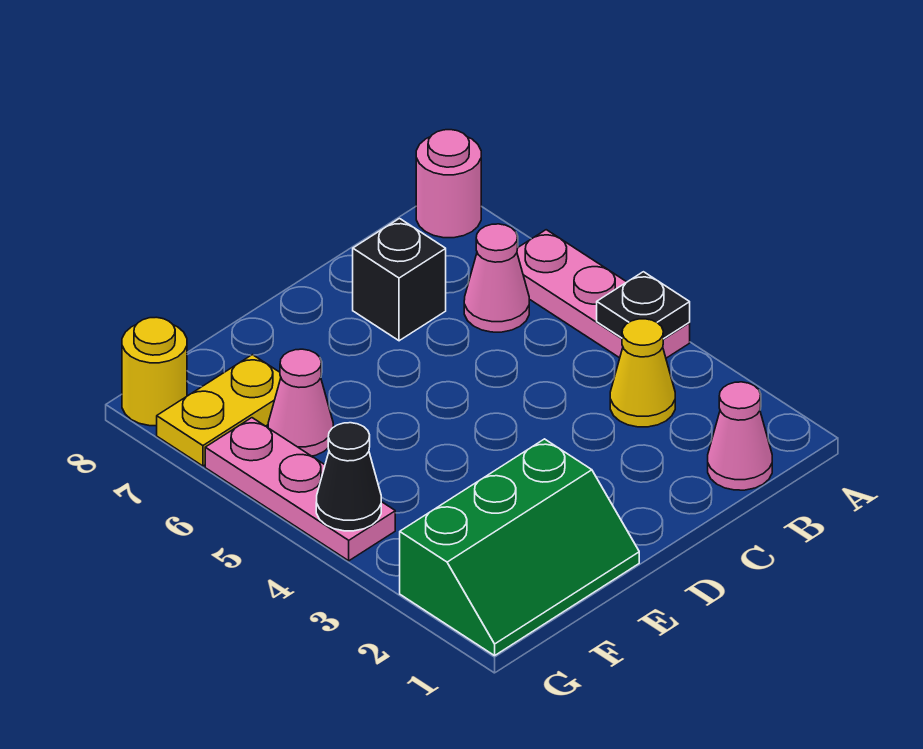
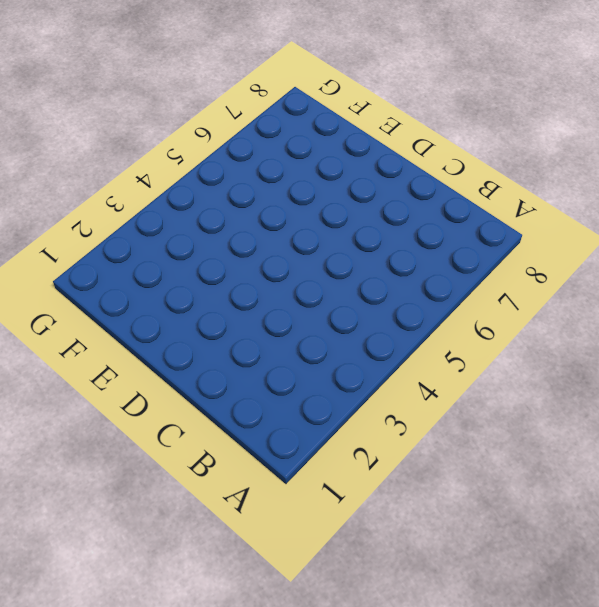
none -> pink 1x3 plate [517,230,690,358]
none -> pink 1x1 round brick [416,130,481,238]
none -> pink 1x1 cone [708,382,772,490]

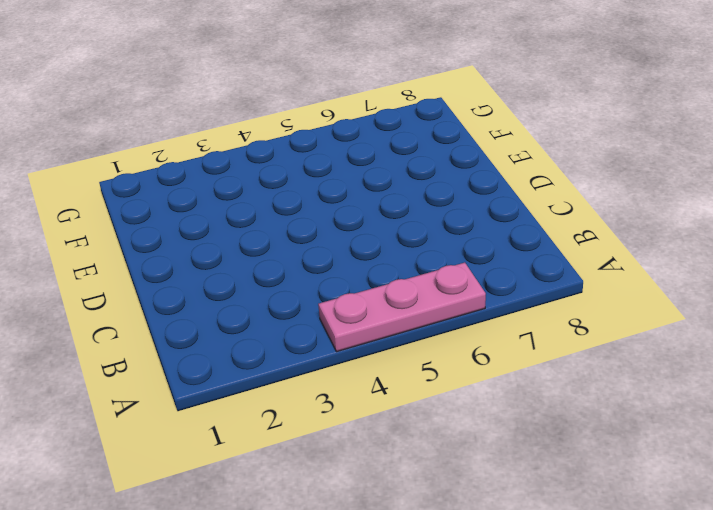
none -> pink 1x1 round brick [416,130,481,238]
none -> pink 1x1 cone [708,382,772,490]
none -> yellow 1x1 cone [610,319,675,427]

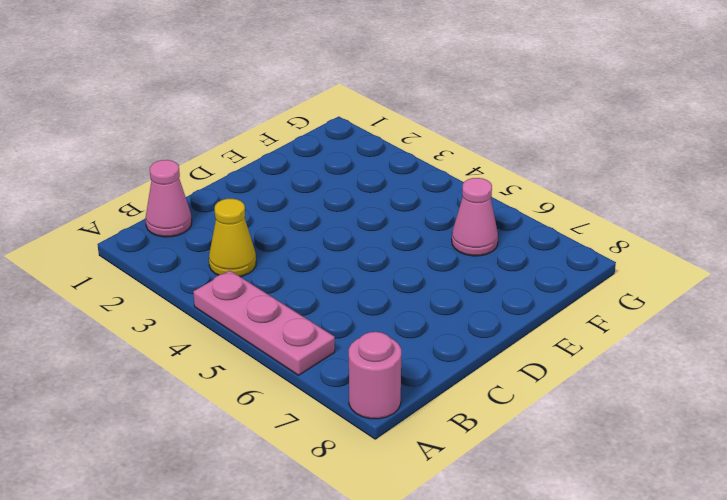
none -> pink 1x1 cone [464,224,529,332]
none -> black 1x1 brick [353,219,446,341]
none -> green 2x3 slope [400,439,639,656]

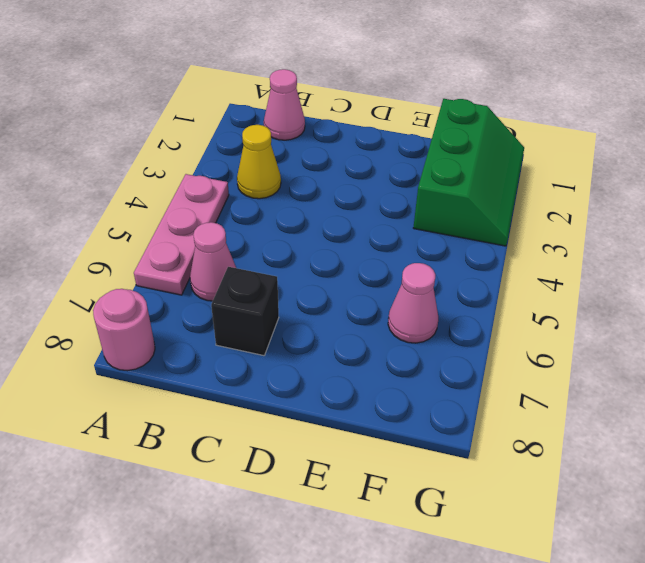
green 2x3 slope [413,99,524,246] -> green 2x3 slope turned to [400,439,639,656]
none -> yellow 1x2 plate [157,355,281,466]
none -> pink 1x3 plate [205,418,395,561]
none -> yellow 1x1 round brick [122,317,187,426]

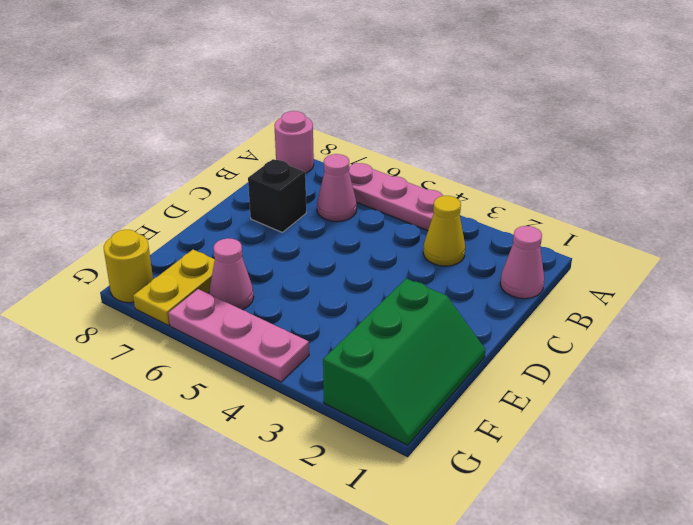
none -> black 1x1 plate [597,272,690,339]
none -> black 1x1 cone [316,423,381,531]

